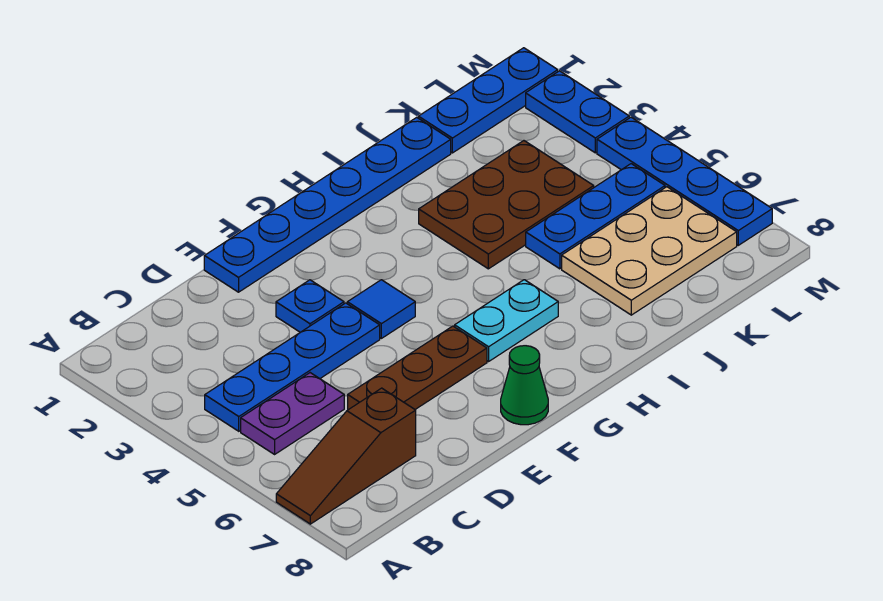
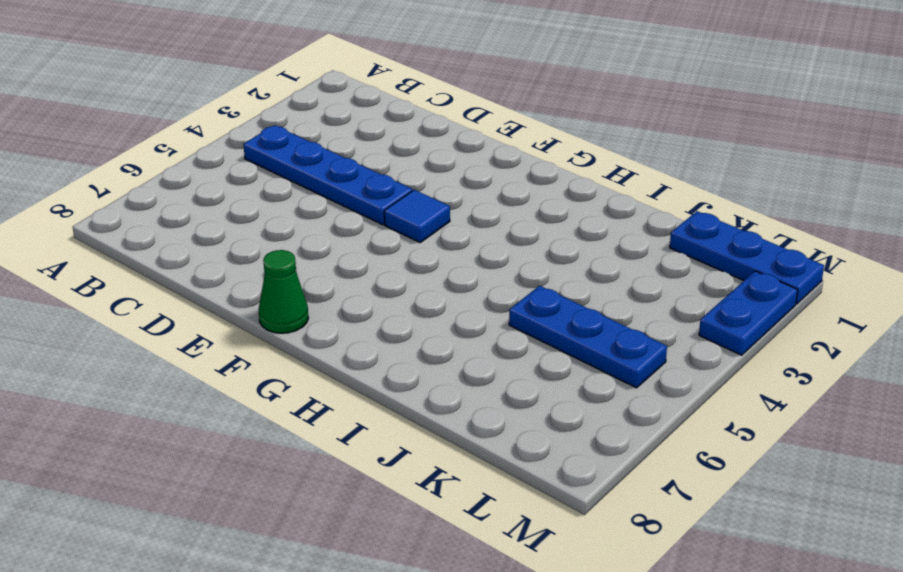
none -> brown 1x3 slope [276,388,416,524]
none -> purple 1x2 plate [241,373,344,454]
none -> brown 1x3 plate [348,326,487,410]

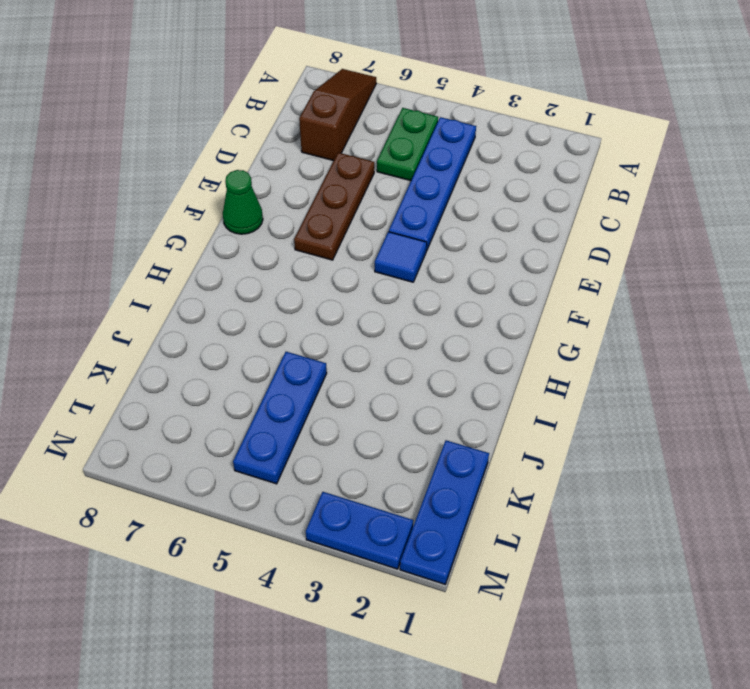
green 1x2 plate [377,108,438,181] -> purple 1x2 plate [241,373,344,454]
none -> blue 1x6 plate [204,117,451,292]
none -> blue 1x1 plate [276,280,344,332]
none -> cyan 1x2 plate [455,280,558,361]

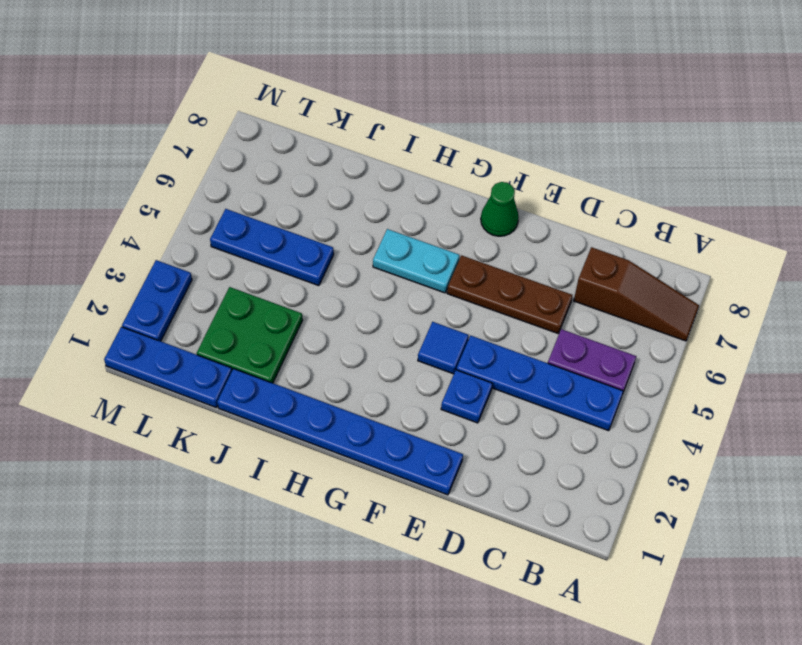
green 2x2 plate [197,287,303,383] -> brown 2x3 plate [419,141,594,269]
none -> tan 2x3 plate [562,187,737,315]
none -> blue 1x4 plate [597,117,772,245]

